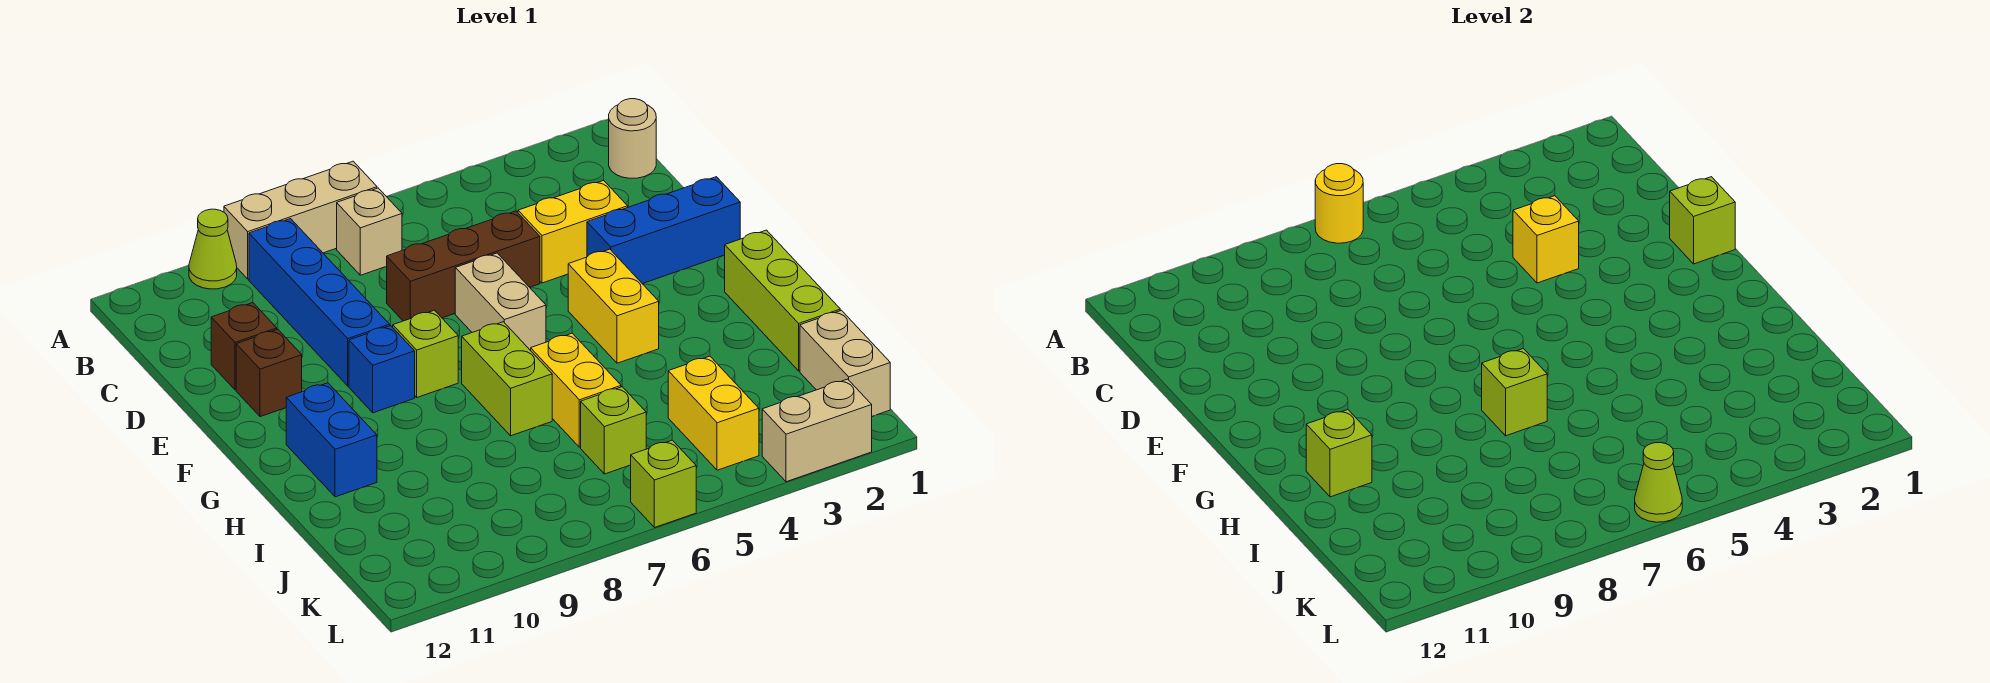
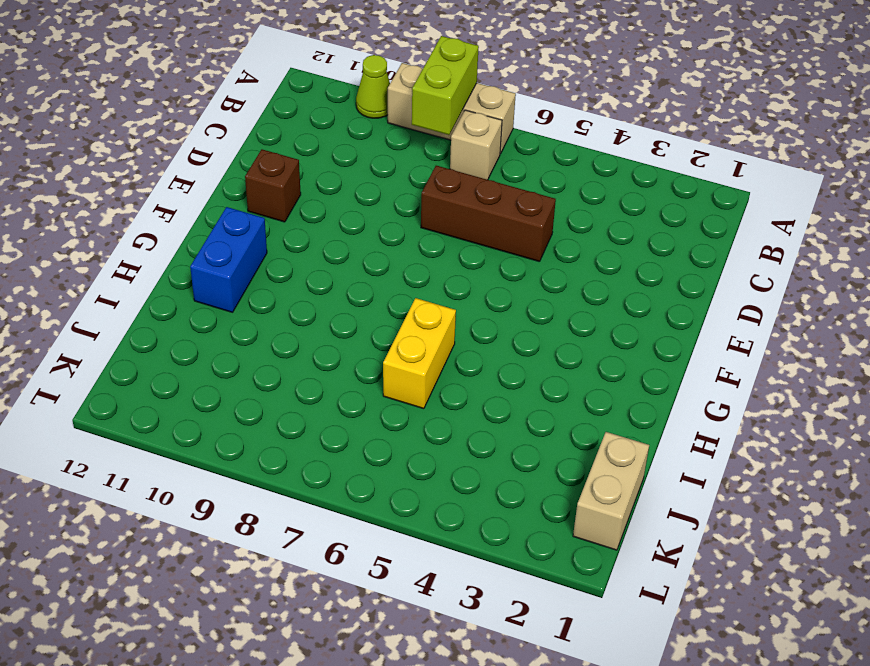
lime 1x2 brick [412,36,479,135] -> lime 1x2 brick moved to [462,322,552,436]
none -> tan 1x1 round brick [609,99,656,178]
none -> blue 1x4 brick [249,219,390,386]
none -> yellow 1x2 brick [518,180,628,283]

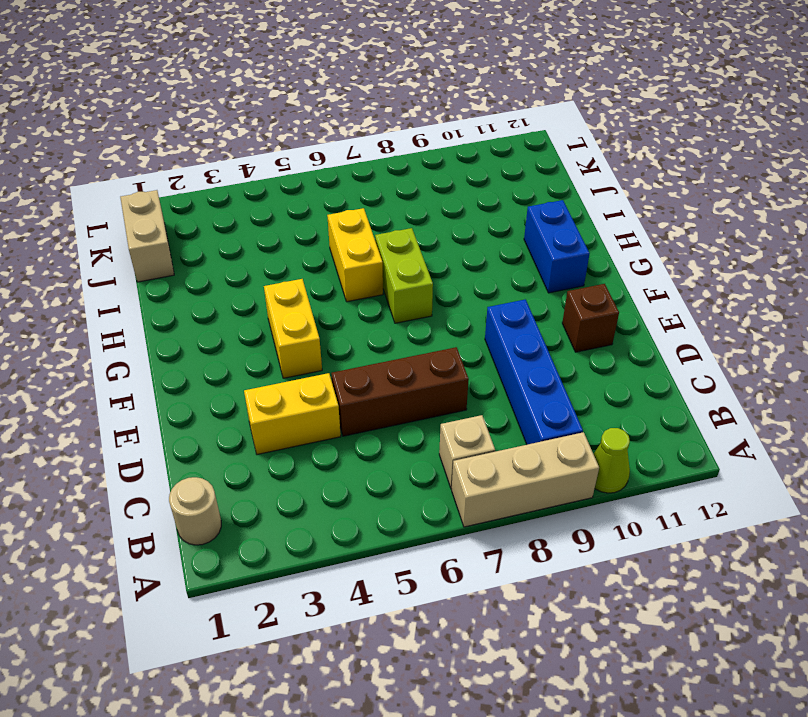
none -> brown 1x1 brick [211,303,277,390]
none -> blue 1x3 brick [587,177,740,284]
none -> tan 1x2 brick [455,253,546,351]

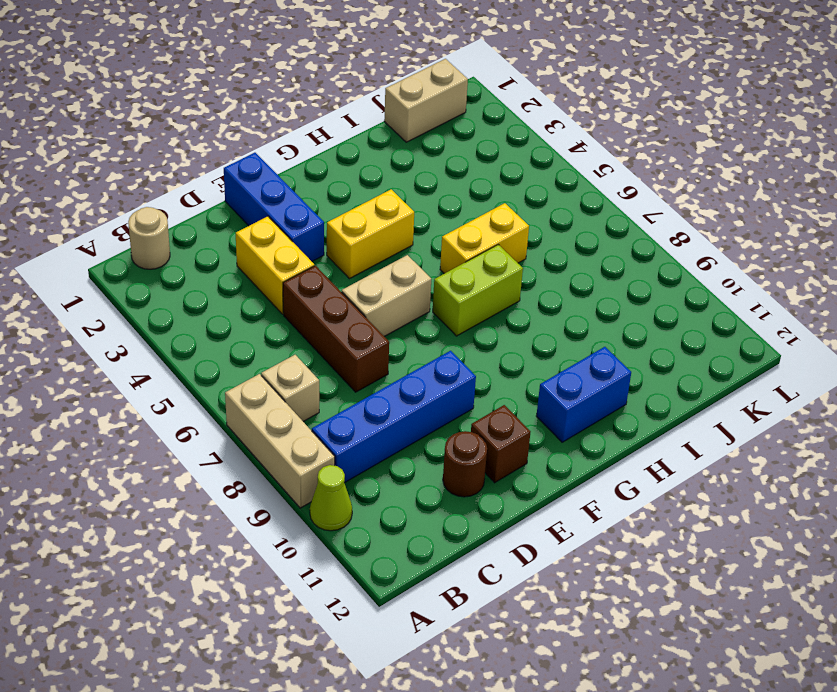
brown 1x1 round brick [443,431,487,497] -> brown 1x1 brick [211,303,277,390]
none -> lime 1x1 brick [393,310,458,397]
none -> blue 1x1 brick [349,326,415,413]
none -> lime 1x3 brick [725,230,840,371]

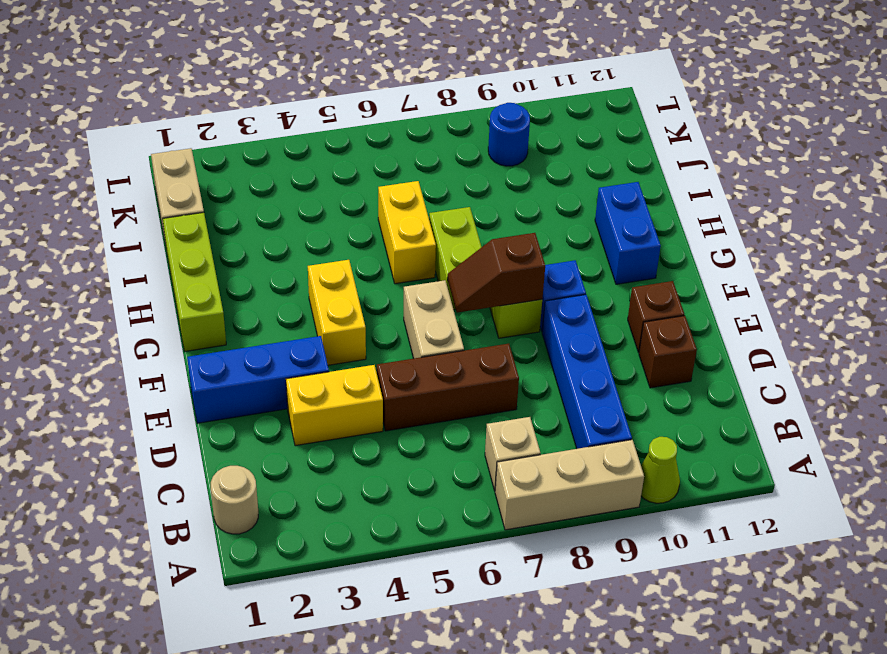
brown 1x2 slope [447,233,545,312] -> none
blue 1x1 round brick [488,103,530,166] -> none
none -> yellow 1x2 brick [668,356,759,470]
none -> lime 1x1 brick [581,387,646,474]
none -> tan 1x2 brick [762,379,872,482]

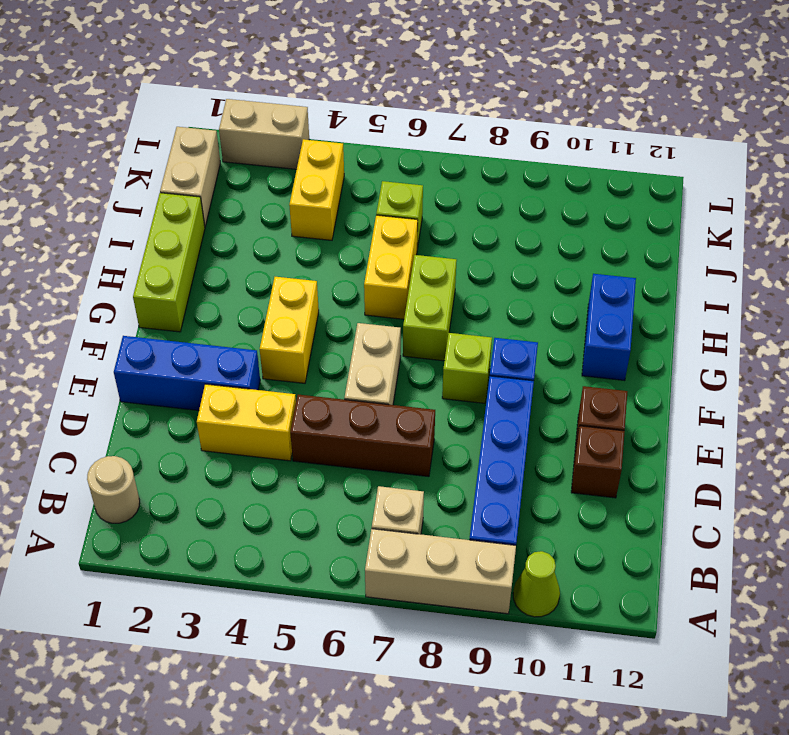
none -> lime 1x1 brick [631,440,696,528]
none -> yellow 1x1 round brick [1315,164,1363,243]
none -> yellow 1x1 brick [1513,196,1579,283]

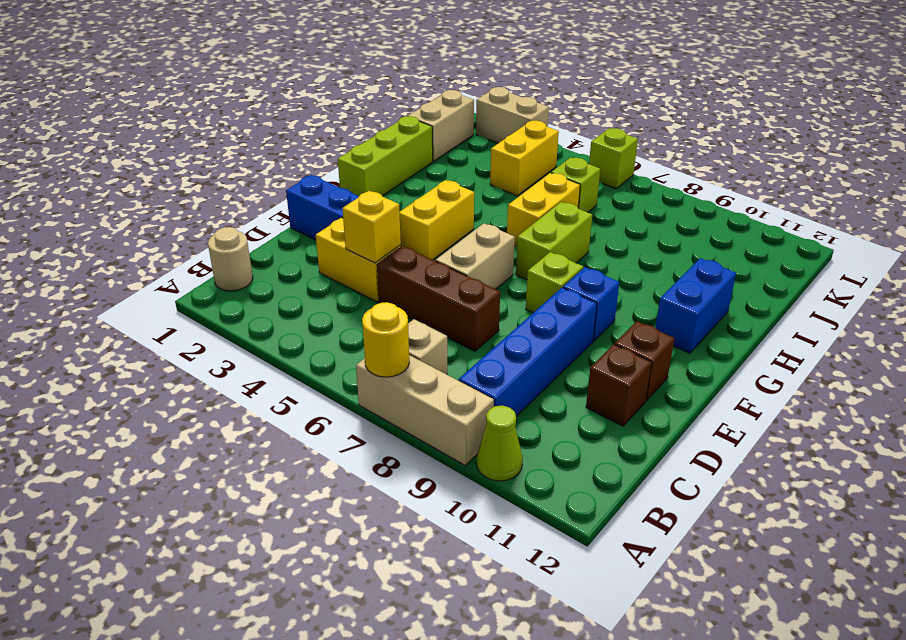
none -> lime 1x1 brick [1670,177,1735,264]
none -> lime 1x1 brick [1482,349,1547,436]
none -> lime 1x1 brick [1306,410,1372,497]

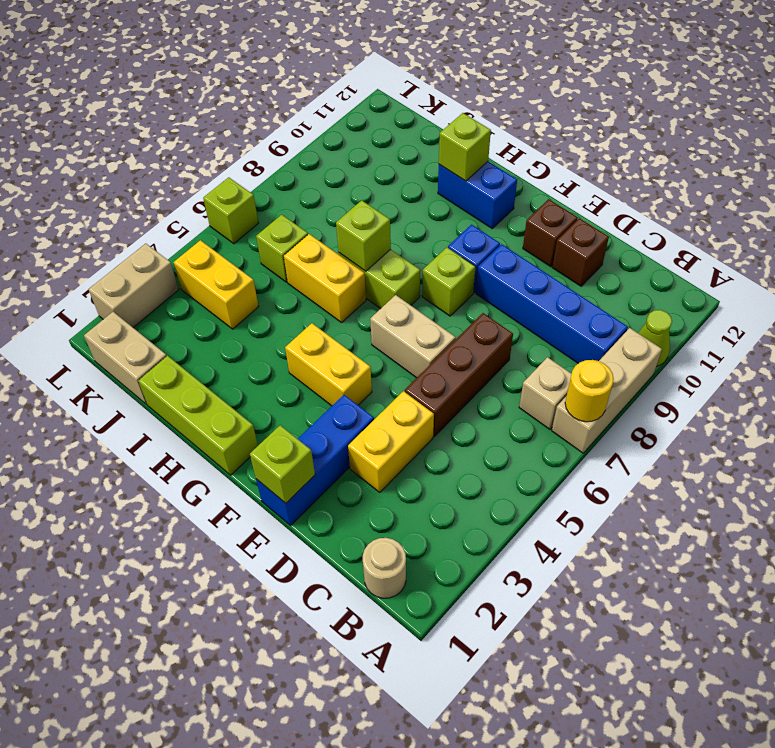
none -> yellow 1x1 brick [1513,196,1579,283]
none -> lime 1x1 cone [1635,443,1682,522]

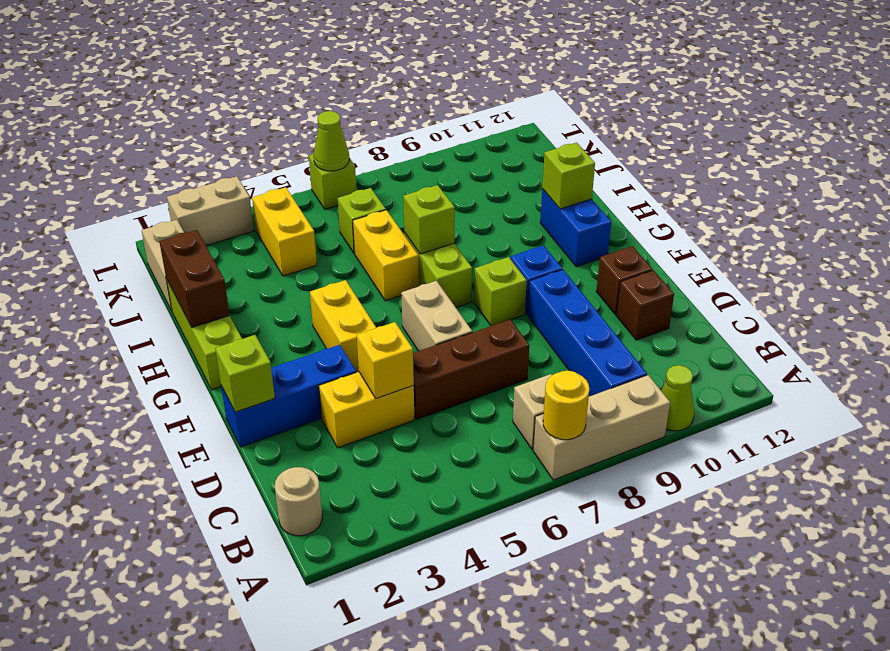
brown 1x2 brick [159,230,230,327] -> none

